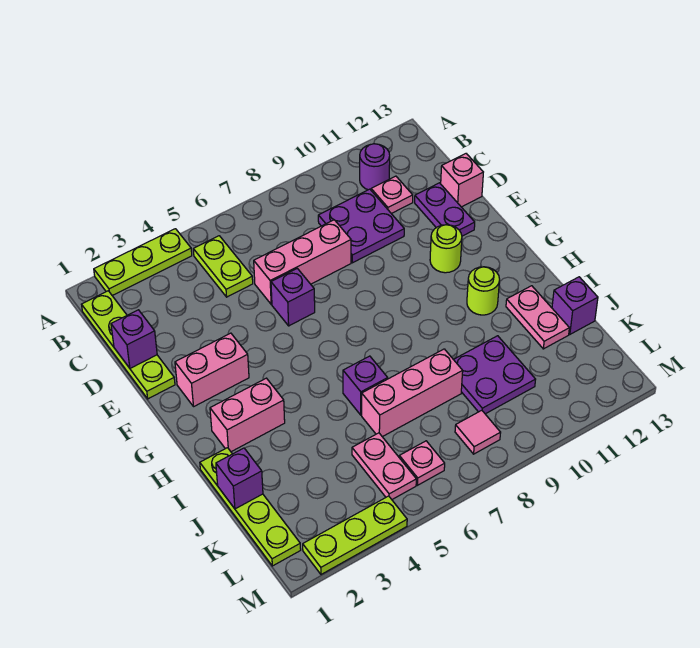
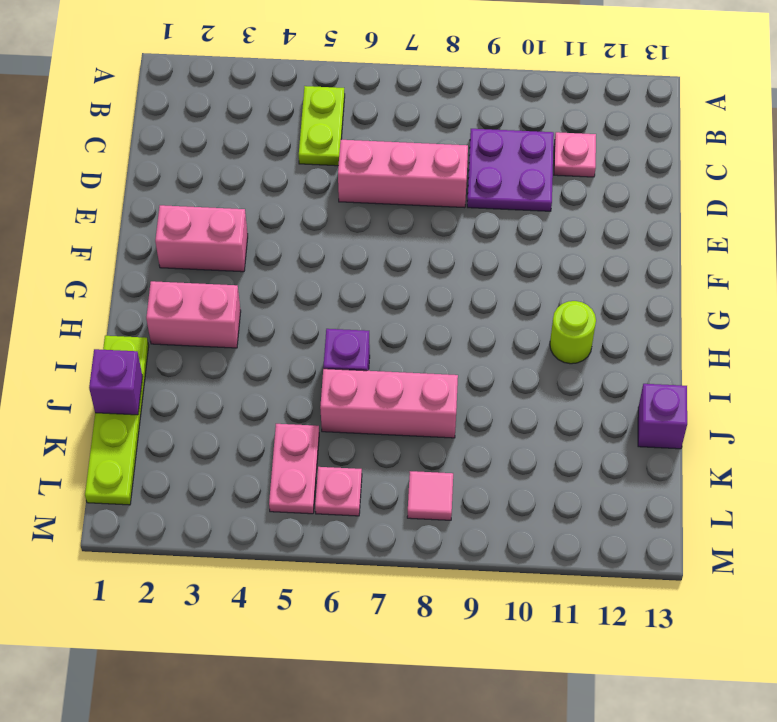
none -> lime 1x3 plate [94,229,192,295]
none -> lime 1x4 plate [82,291,175,399]
none -> purple 1x1 round brick [360,144,390,190]

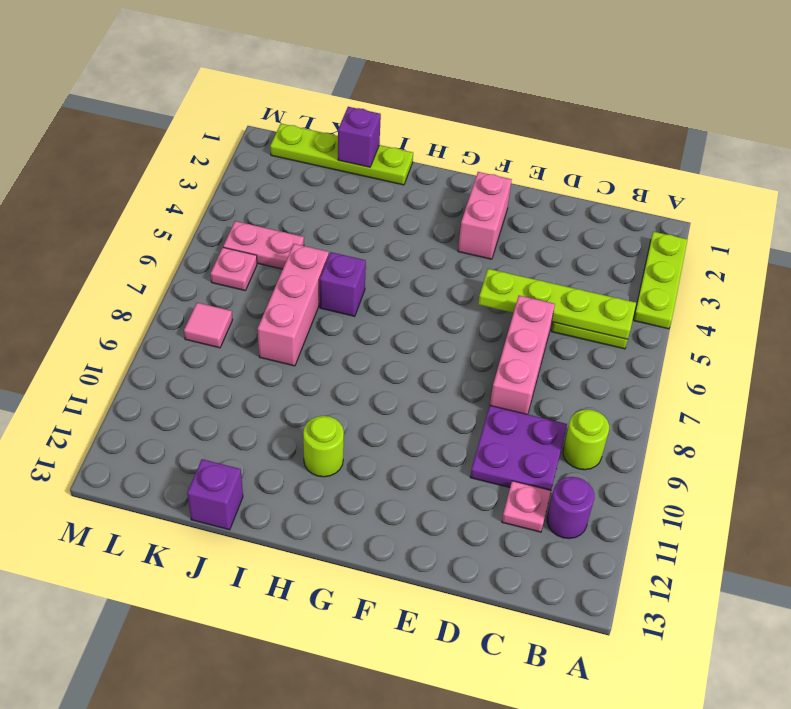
lime 1x4 plate [478,269,636,340] -> lime 1x4 plate moved to [82,291,175,399]
lime 1x1 round brick [563,409,609,470] -> lime 1x1 round brick moved to [430,225,462,273]
none -> purple 1x2 plate [415,183,475,236]
none -> pink 1x1 brick [441,154,483,207]
none -> purple 1x1 brick [271,268,315,326]

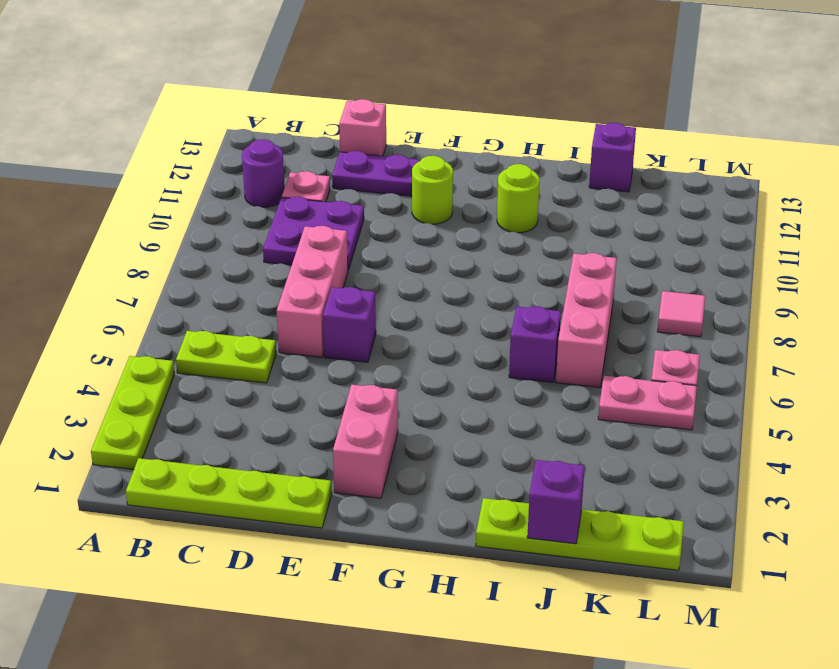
none -> pink 1x2 brick [210,378,285,452]
none -> pink 1x2 plate [506,286,569,349]
none -> purple 2x2 plate [453,336,536,414]

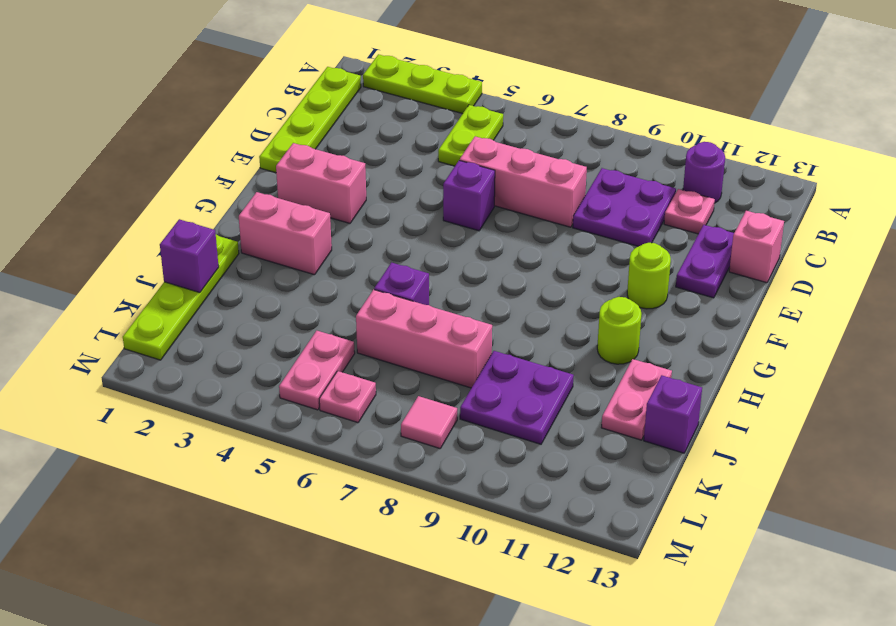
none -> lime 1x3 plate [303,496,407,574]
none -> purple 1x1 brick [111,310,157,368]

